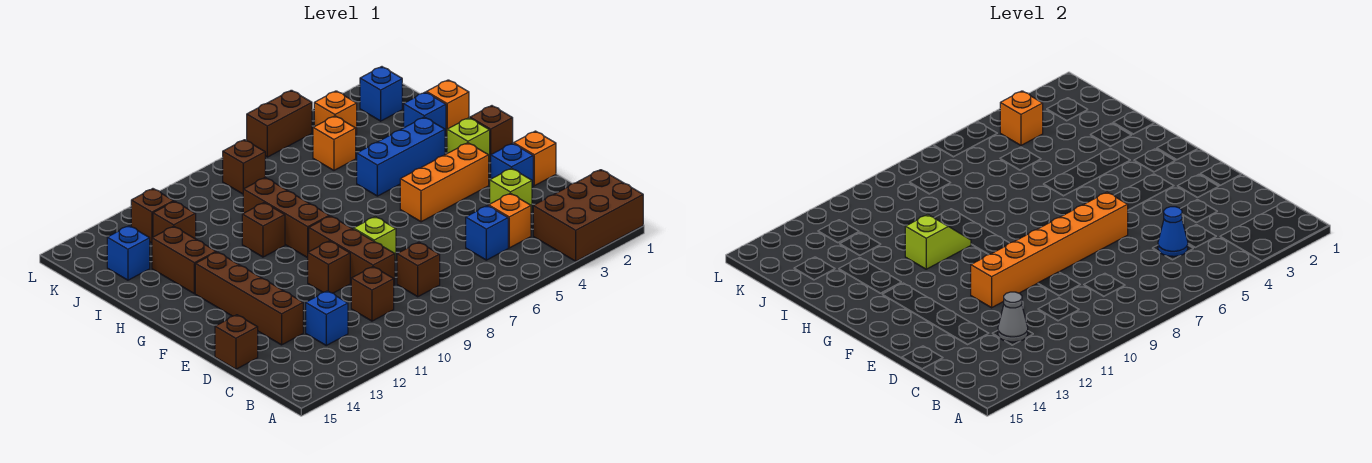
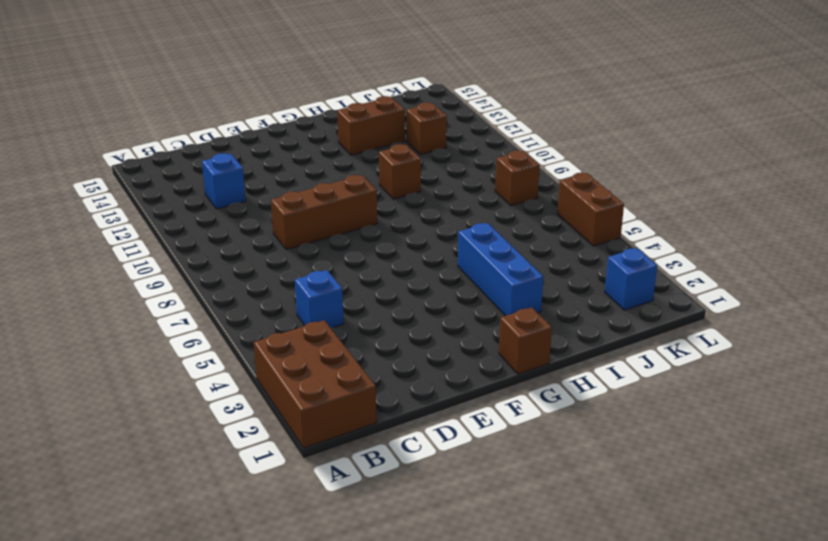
none -> orange 1x1 brick [489,193,531,248]
none -> brown 1x1 brick [397,242,440,297]
none -> brown 1x1 brick [351,267,394,321]
none -> lime 1x1 brick [490,168,532,212]

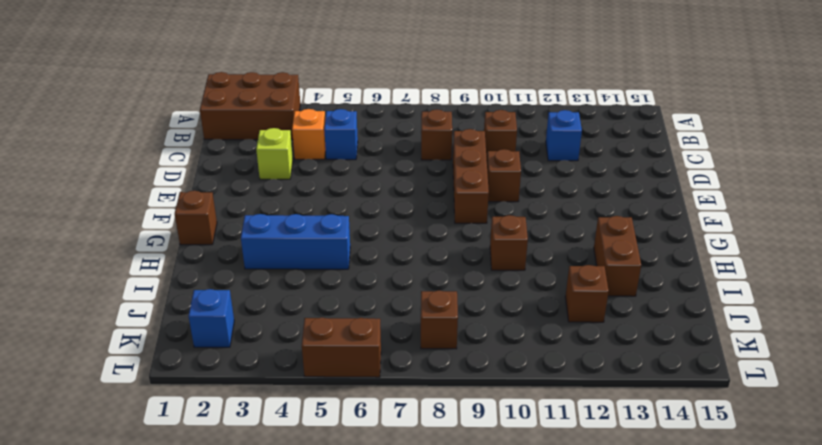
none -> brown 1x4 brick [195,252,303,345]
none -> brown 1x1 brick [215,315,258,369]
none -> orange 1x1 brick [514,131,556,186]
none -> blue 1x1 brick [491,143,533,187]

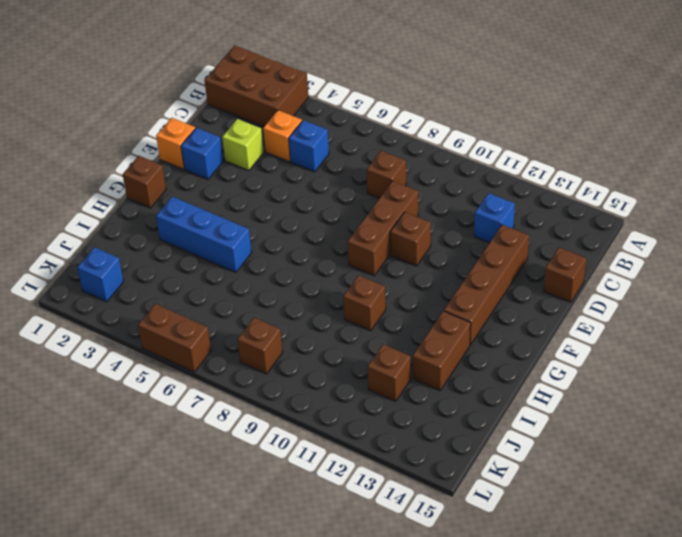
none -> brown 1x1 brick [351,267,394,321]
none -> lime 1x1 brick [353,217,396,260]
none -> orange 1x3 brick [400,143,489,222]
none -> lime 1x1 brick [447,118,490,161]

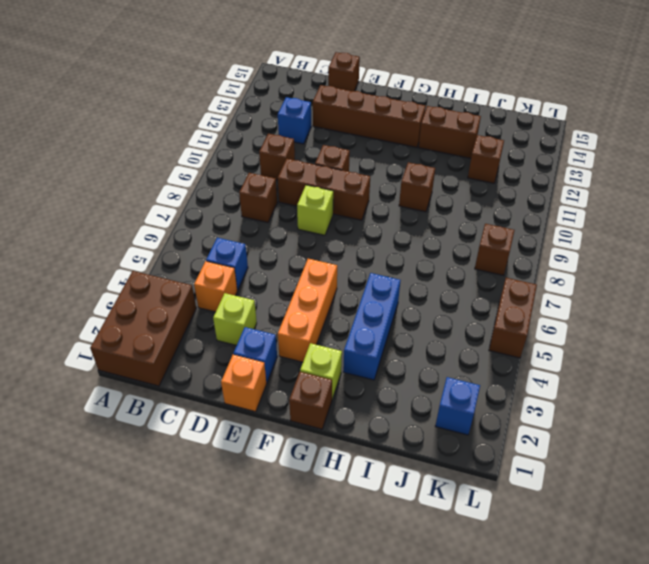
none -> brown 1x3 brick [243,178,330,258]
none -> orange 1x1 brick [426,80,469,134]
none -> blue 1x1 brick [404,92,446,136]
none -> orange 1x1 brick [313,116,356,170]

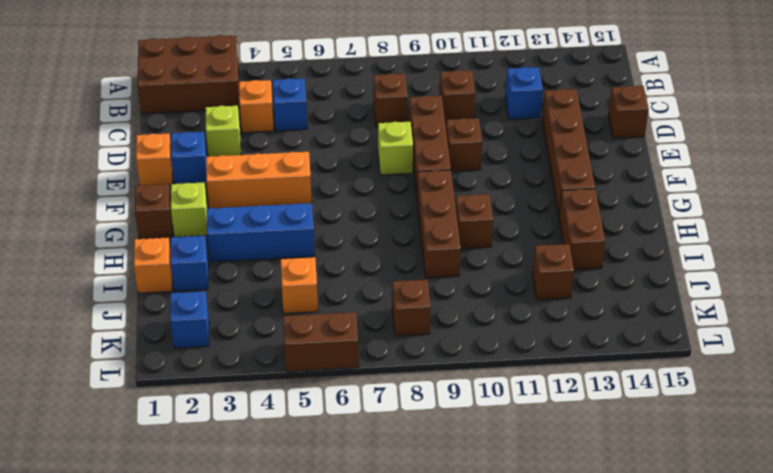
none -> blue 1x1 brick [107,226,150,280]
none -> orange 1x1 brick [314,91,357,134]
none -> brown 1x1 brick [131,189,174,243]
none -> blue 1x1 cone [1158,207,1188,257]

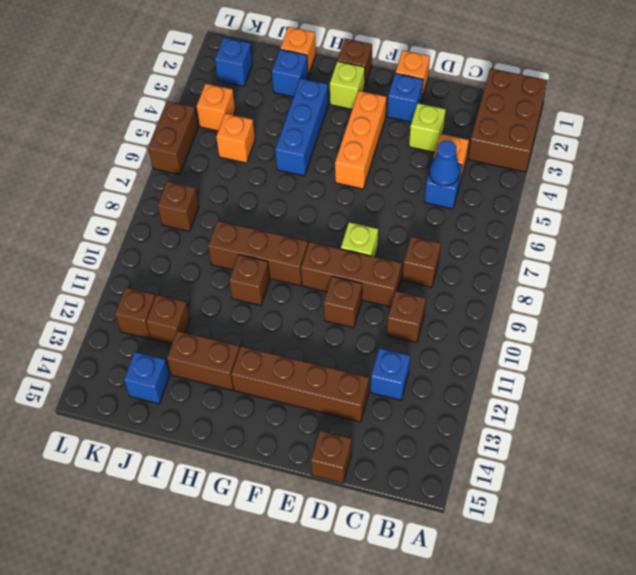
none -> grey 1x1 cone [998,292,1028,342]
none -> orange 1x6 brick [971,192,1128,308]
none -> lime 1x2 slope [905,214,971,269]
none -> orange 1x1 brick [1000,91,1043,145]

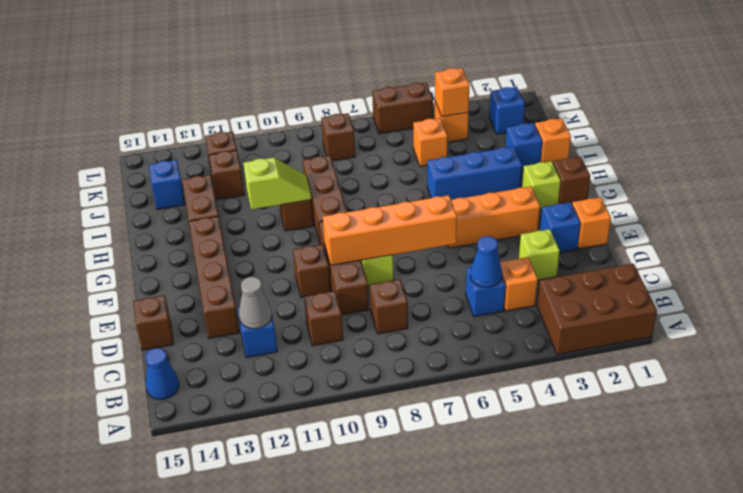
blue 1x1 cone [145,348,179,400] -> none
orange 1x4 brick [323,195,457,265] -> orange 1x6 brick [971,192,1128,308]

